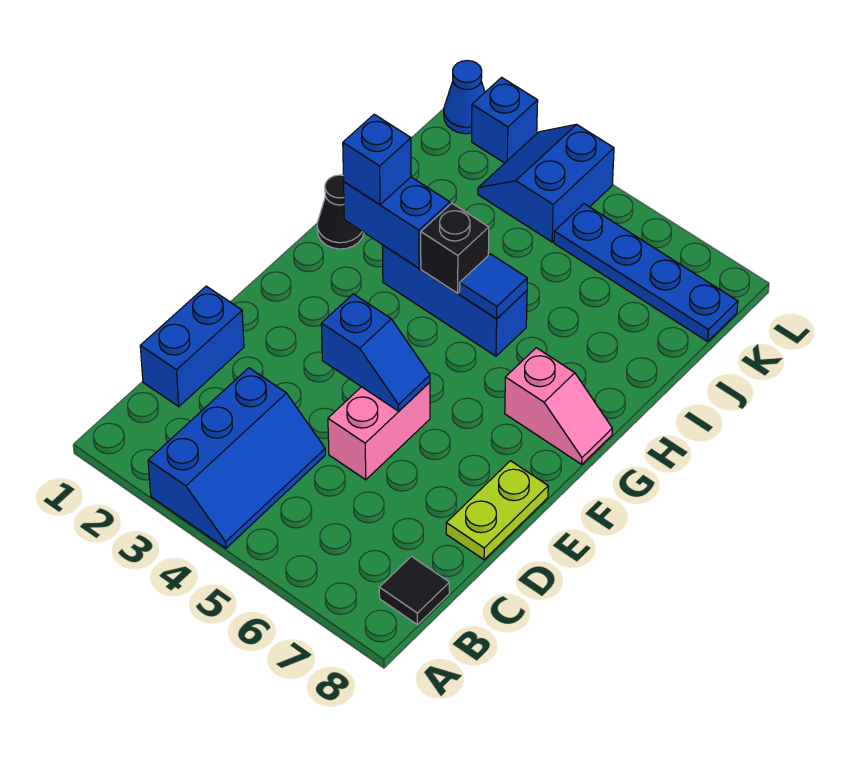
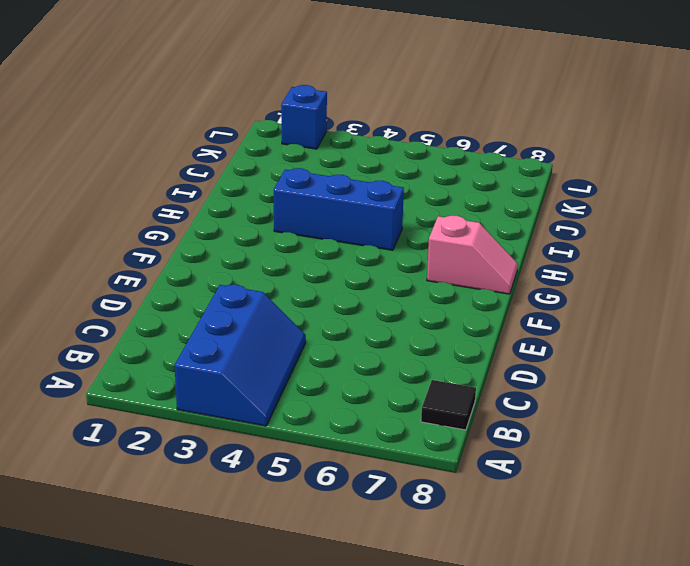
none -> blue 1x2 brick [140,286,244,407]
none -> pink 1x2 brick [328,382,430,480]
none -> lime 1x2 plate [446,461,548,560]

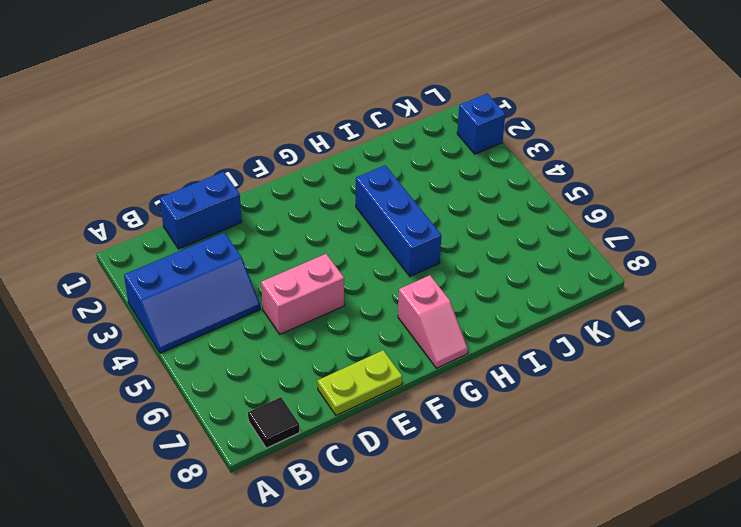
none -> black 1x1 cone [317,175,364,249]
none -> blue 2x2 slope [478,124,614,242]
none -> blue 1x4 plate [554,204,738,341]

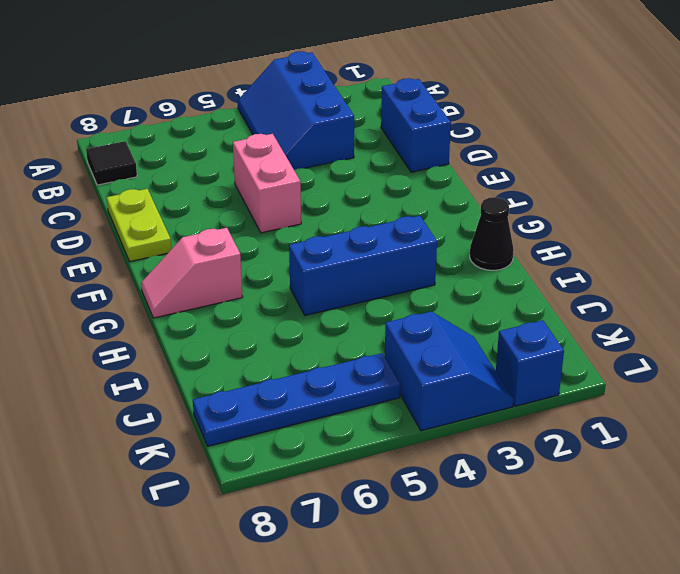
none -> blue 1x1 cone [444,61,485,134]
none -> blue 1x2 slope [321,294,430,411]
none -> blue 1x2 brick [344,177,450,268]

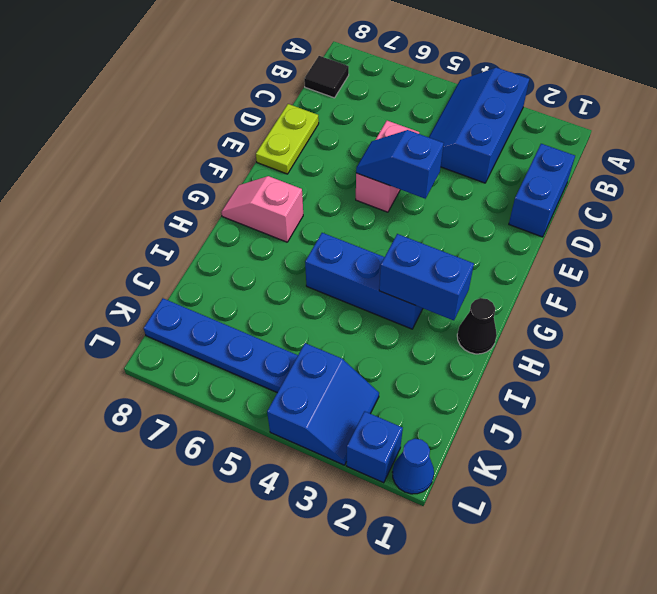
none -> black 1x1 brick [421,203,489,293]
none -> blue 1x1 tile [460,254,527,319]
none -> blue 1x1 brick [343,114,411,205]

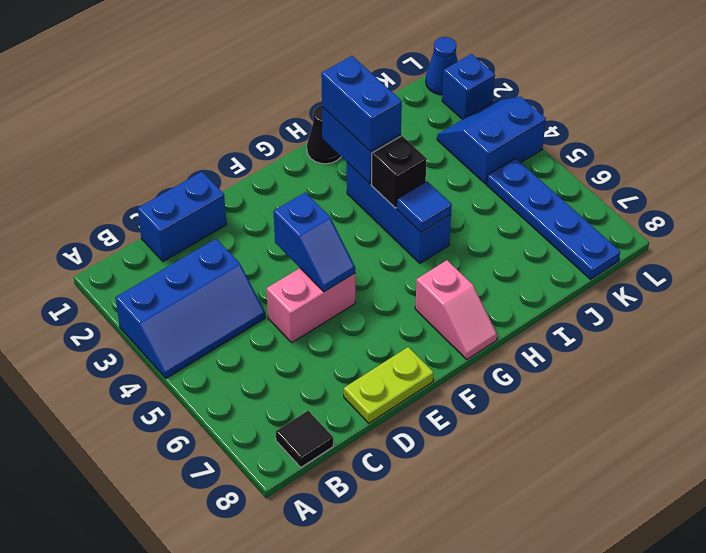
blue 1x2 brick [321,56,402,152] -> blue 1x1 brick [343,114,411,205]

